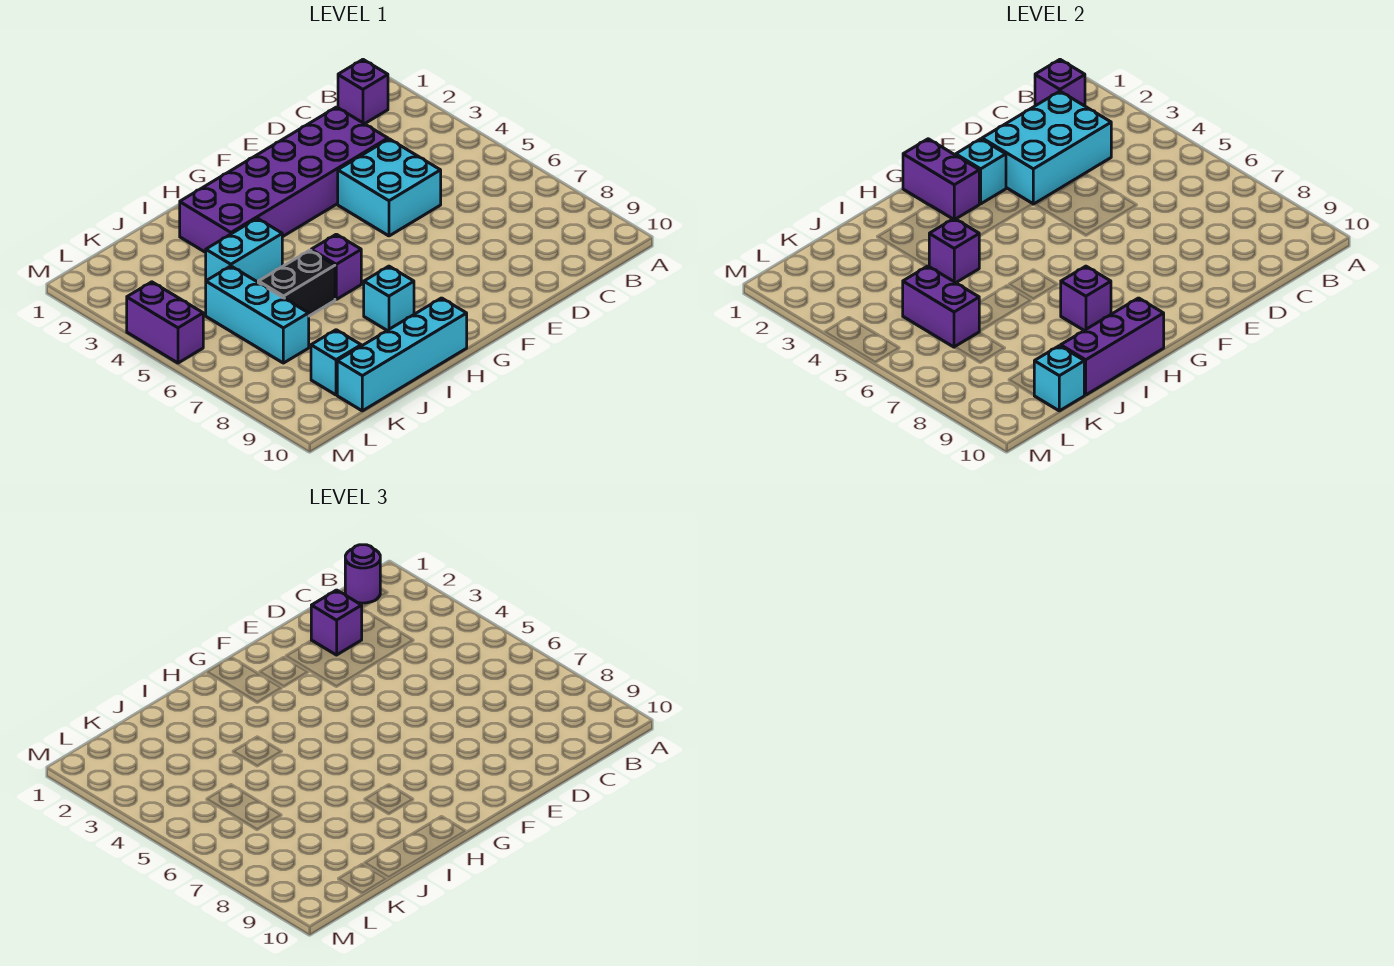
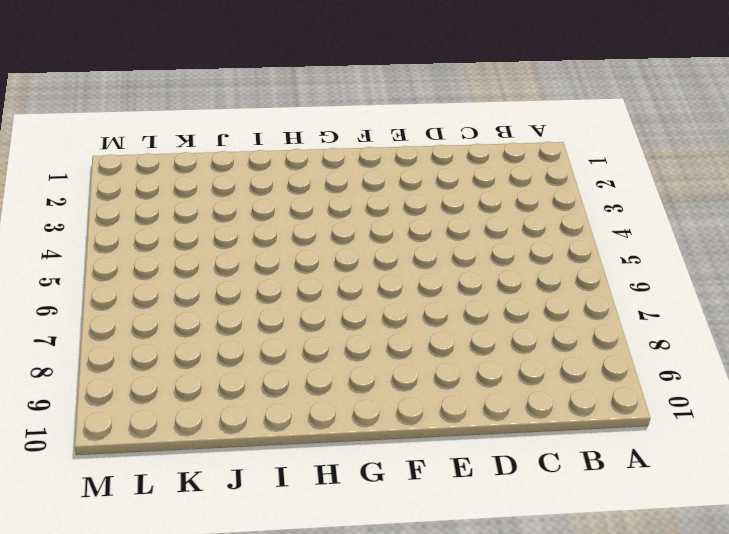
none -> purple 1x1 brick [338,60,388,124]
none -> purple 2x6 brick [180,107,388,252]
none -> cyan 2x2 brick [338,139,441,236]

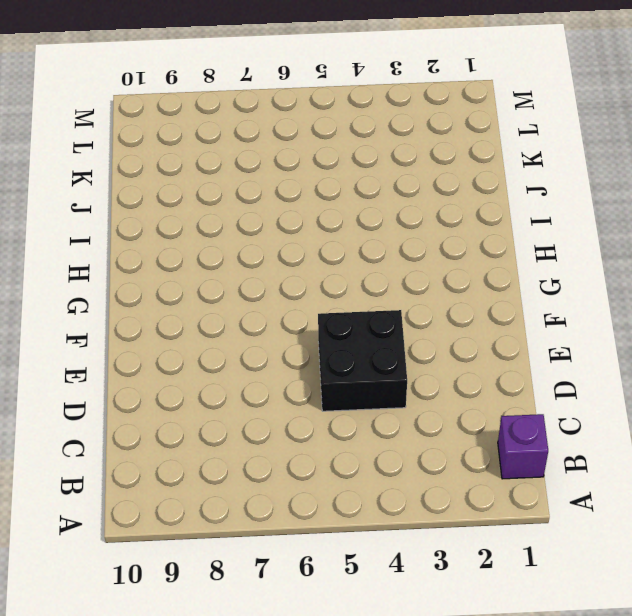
black 2x2 brick [318,310,407,411] -> cyan 2x2 brick [338,139,441,236]
none -> purple 2x6 brick [180,107,388,252]
none -> purple 1x1 brick [311,234,361,299]
none -> cyan 1x1 brick [364,266,414,330]

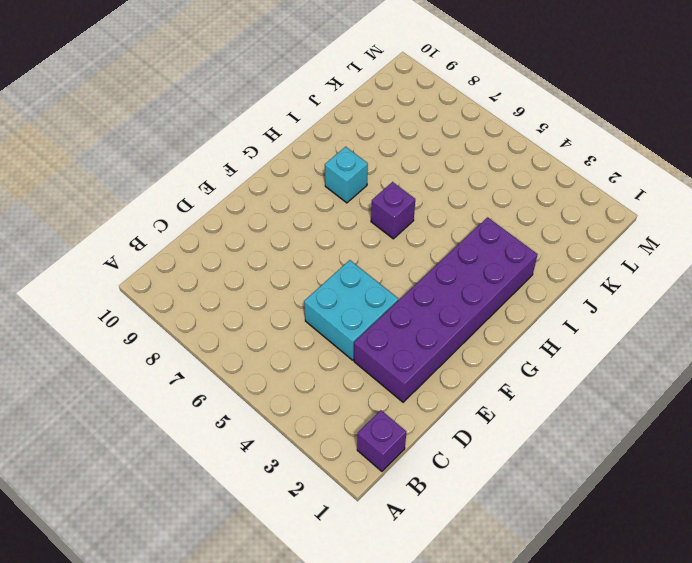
none -> cyan 1x4 brick [337,298,467,411]
none -> cyan 1x2 brick [206,218,282,282]
none -> black 1x2 brick [258,250,335,316]

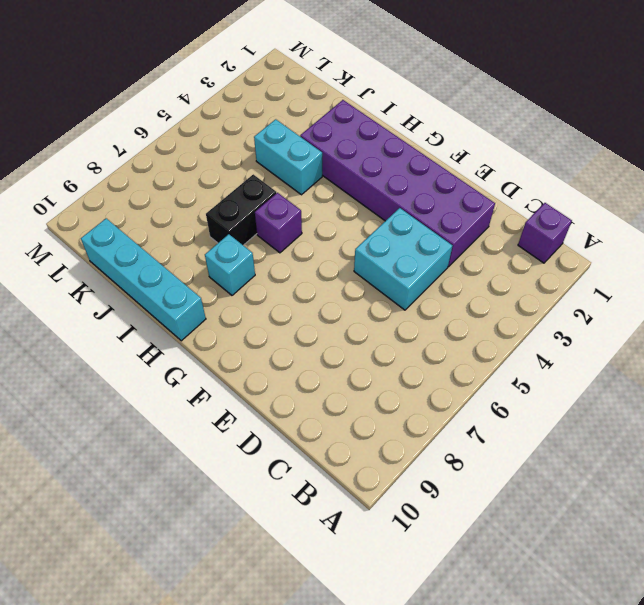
black 1x2 brick [206,174,276,245] -> black 1x2 brick turned to [258,250,335,316]
none -> cyan 1x3 brick [206,266,309,363]
none -> cyan 1x1 brick [311,330,361,395]
none -> purple 1x2 brick [127,282,203,363]

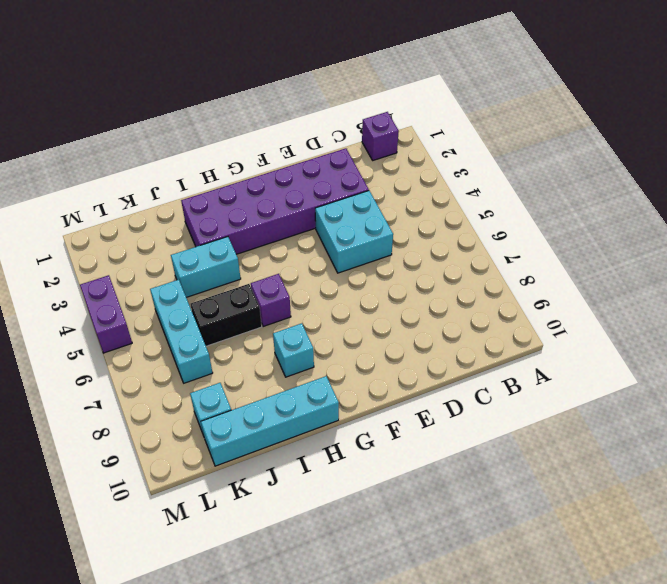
none -> purple 1x1 brick [1035,60,1085,106]
none -> cyan 2x3 brick [982,91,1111,204]
none -> cyan 1x1 brick [956,139,1006,204]

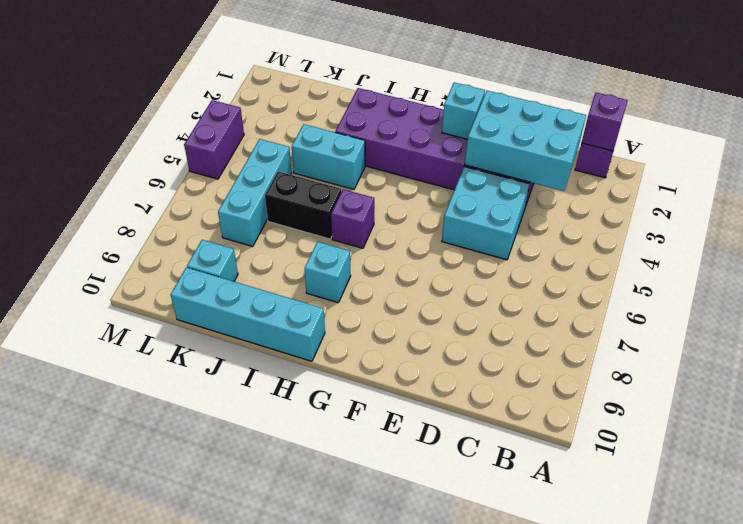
none -> purple 1x2 brick [903,139,979,219]
none -> purple 1x1 brick [1061,266,1111,330]
none -> purple 1x3 brick [1061,298,1164,395]

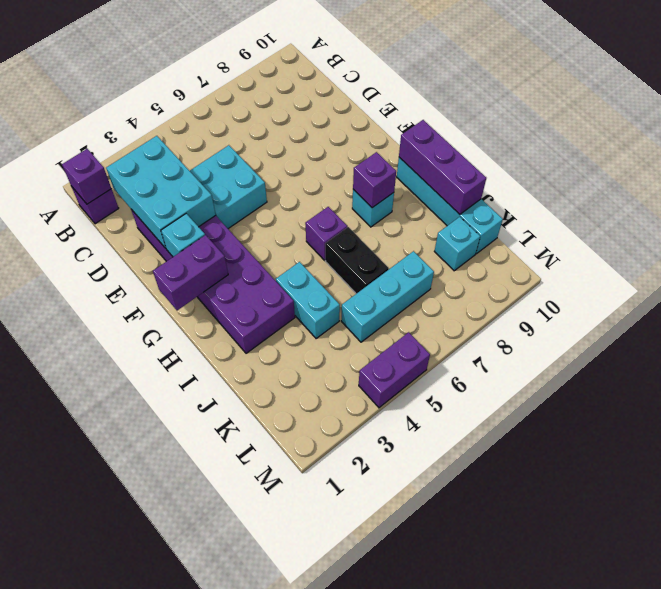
none -> purple 1x1 brick [929,218,979,283]
none -> purple 1x2 brick [903,266,979,347]
none -> cyan 1x1 brick [1034,346,1084,411]

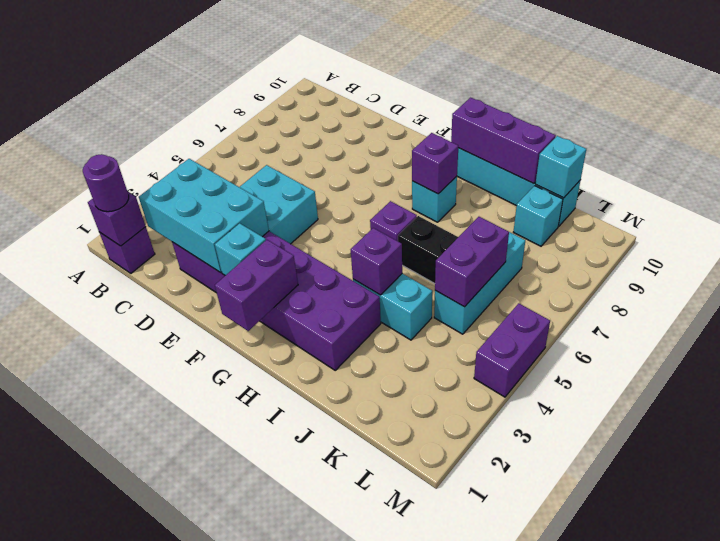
none -> purple 1x1 brick [311,590,362,655]

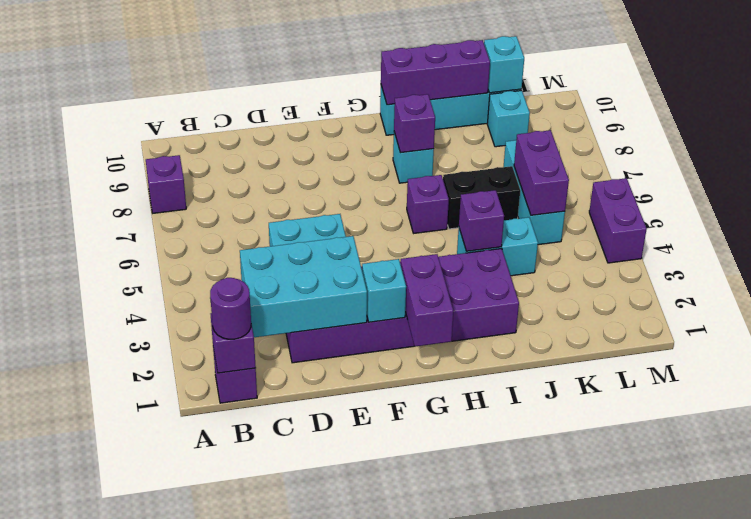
purple 1x1 brick [146,155,186,213] -> purple 1x1 brick moved to [311,590,362,655]

